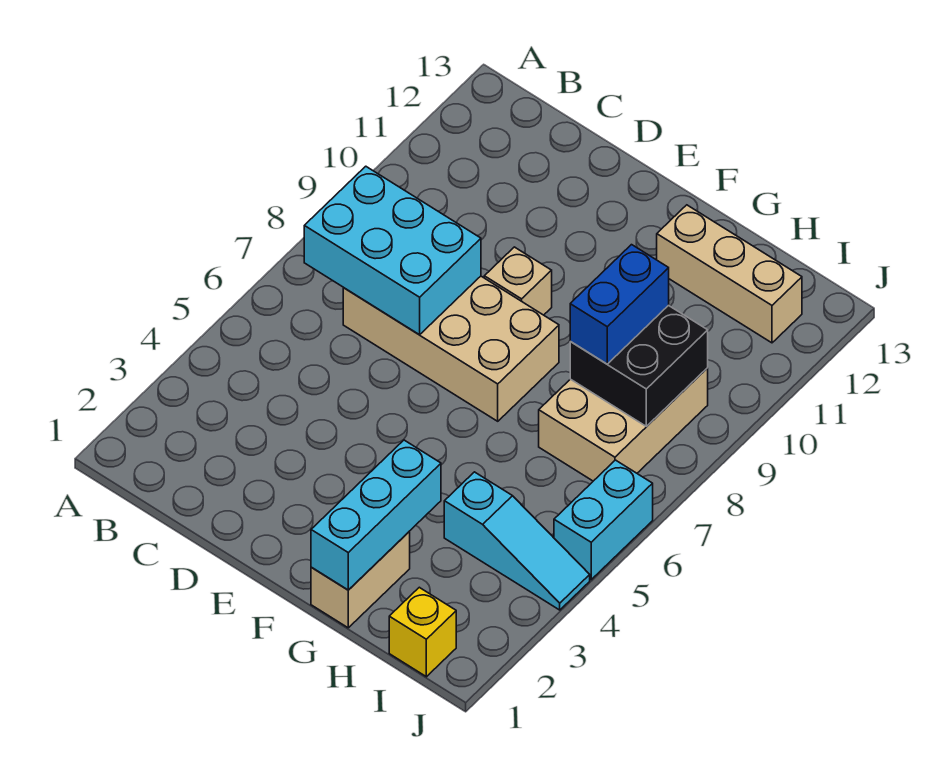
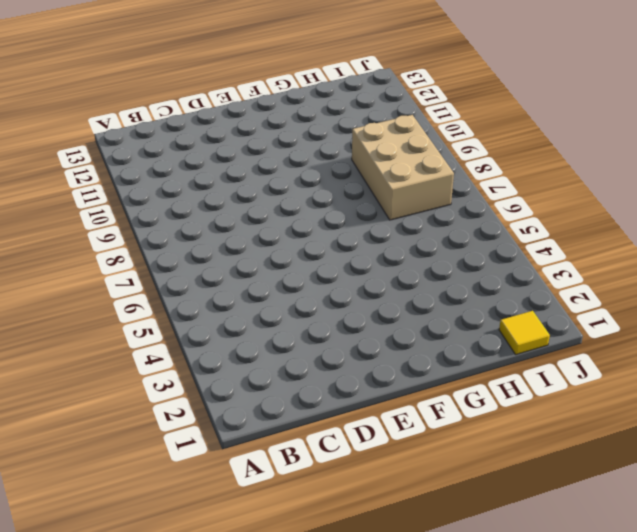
yellow 1x1 tile [499,311,550,355] -> yellow 1x1 brick [389,587,456,677]
none -> tan 2x4 brick [343,276,559,421]
none -> tan 1x1 brick [484,247,552,315]
none -> tan 1x2 brick [311,532,410,628]

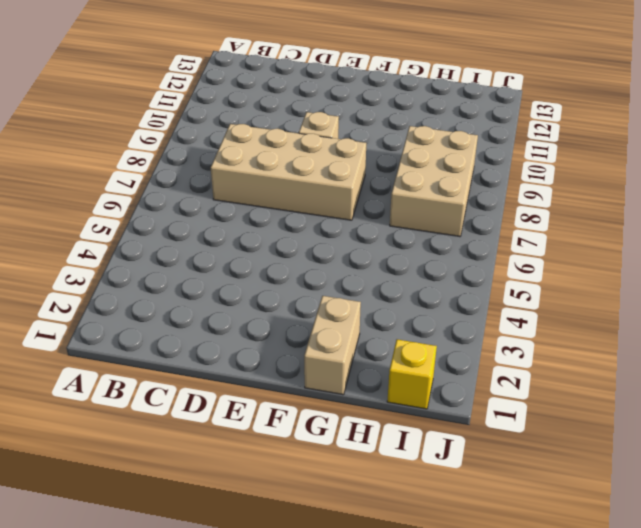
none -> tan 1x3 brick [657,205,802,343]
none -> cyan 1x3 slope [444,472,590,610]
none -> cyan 1x2 brick [554,460,653,580]

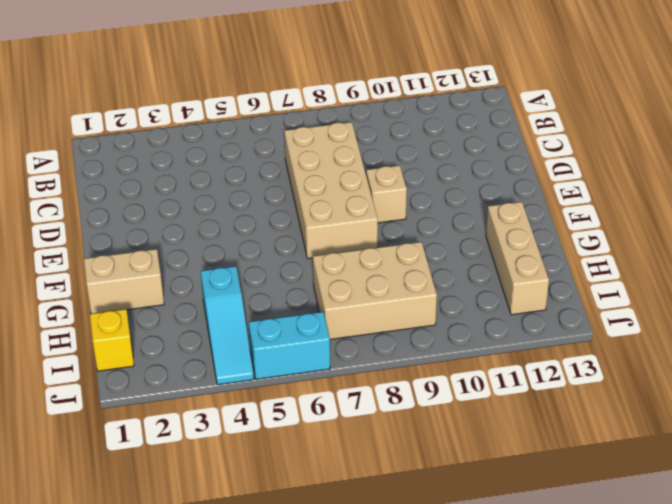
none -> cyan 2x3 brick [304,166,481,335]
none -> cyan 1x3 brick [311,440,441,590]
none -> black 2x2 brick [570,305,708,426]

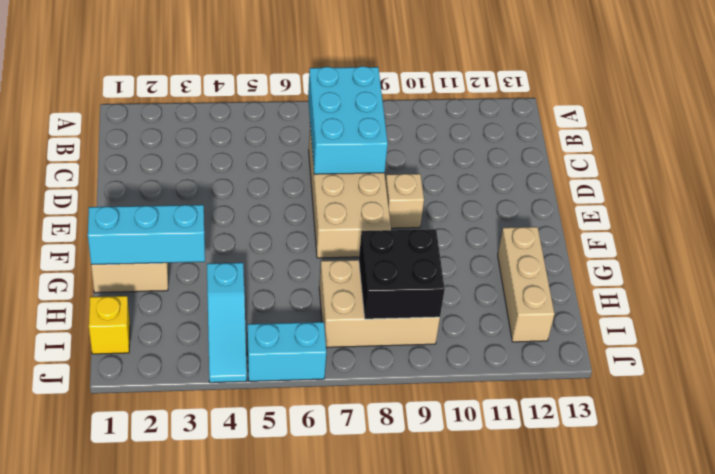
none -> blue 1x2 brick [570,245,669,364]

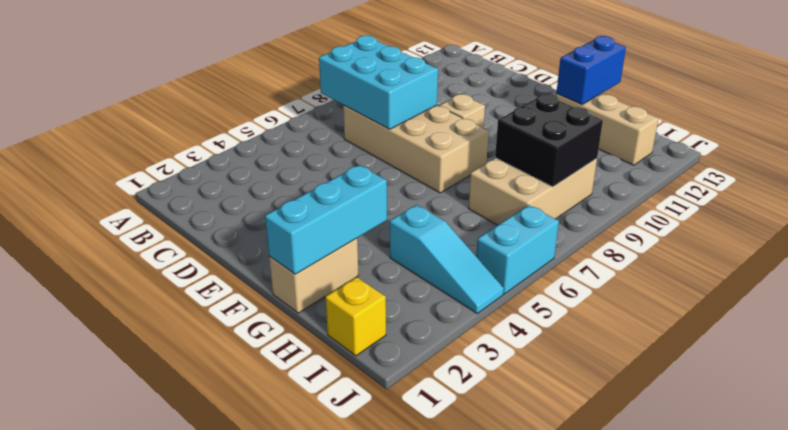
blue 1x2 brick [556,36,626,105] -> blue 1x2 brick moved to [570,245,669,364]

